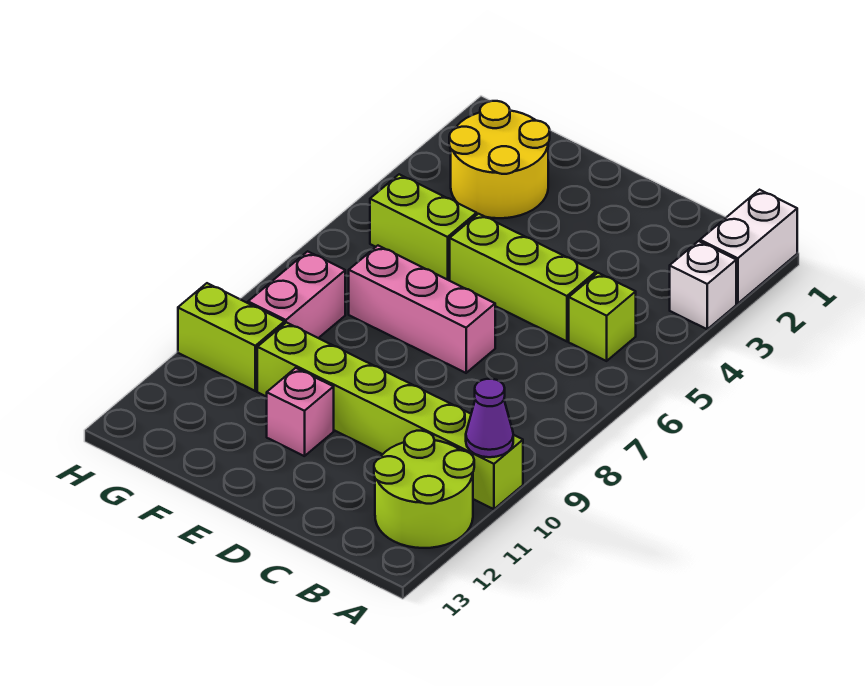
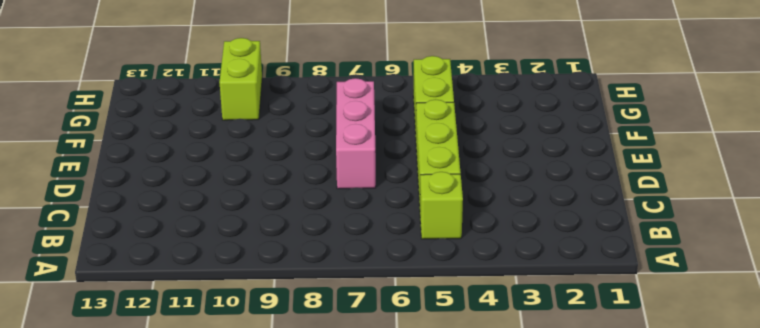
none -> white 1x2 brick [700,190,797,304]
none -> white 1x1 brick [670,241,736,329]
none -> lime 1x6 brick [257,323,523,509]

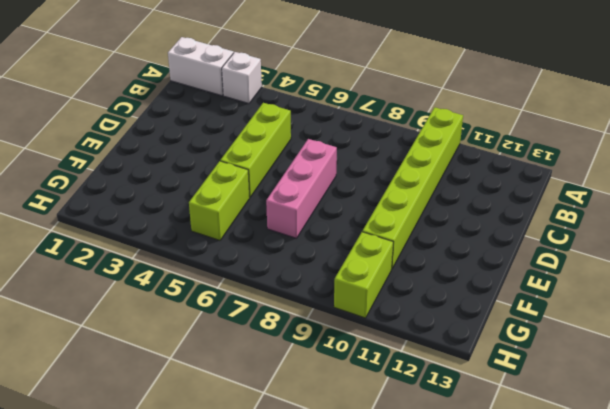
none -> lime 2x2 round brick [374,431,474,548]
none -> lime 1x1 brick [569,273,636,361]
none -> pink 1x1 brick [267,368,334,456]

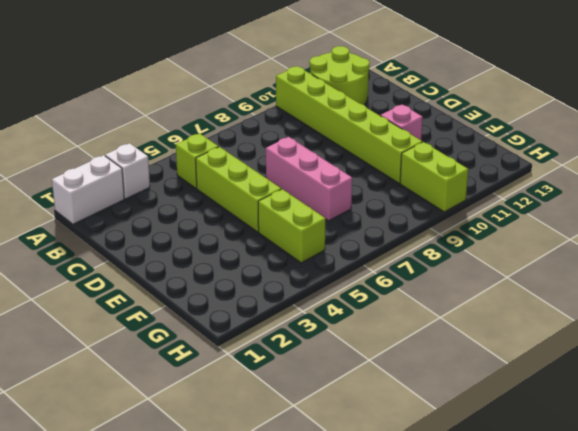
none -> yellow 2x2 round brick [449,101,550,218]
none -> pink 1x2 brick [248,251,345,338]
none -> purple 1x1 cone [466,379,513,457]

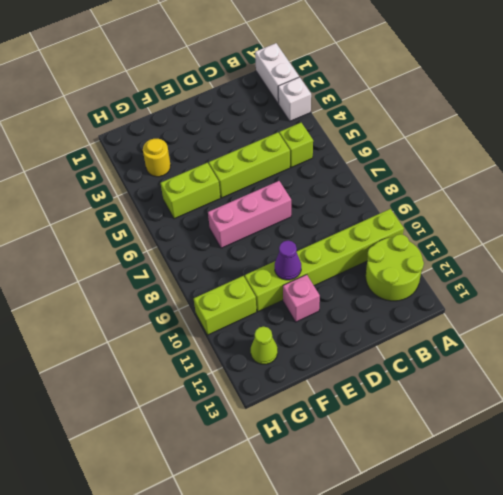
purple 1x1 cone [275,241,301,280] -> purple 1x1 cone moved to [466,379,513,457]
yellow 1x1 round brick [143,139,171,177] -> yellow 2x2 round brick [449,101,550,218]
lime 1x1 cone [251,327,278,364] -> none
none -> pink 1x2 brick [248,251,345,338]

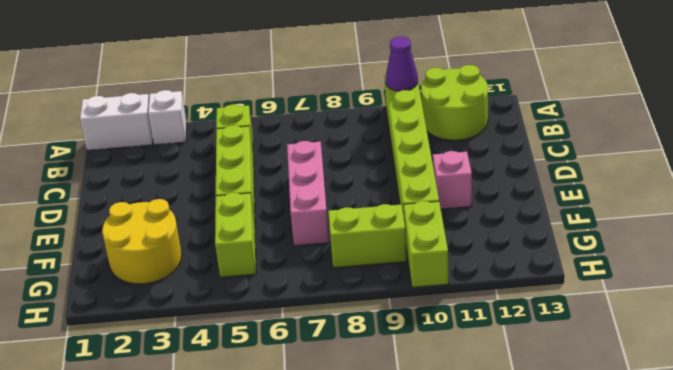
lime 1x2 brick [328,204,406,268] -> pink 1x2 brick [248,251,345,338]

